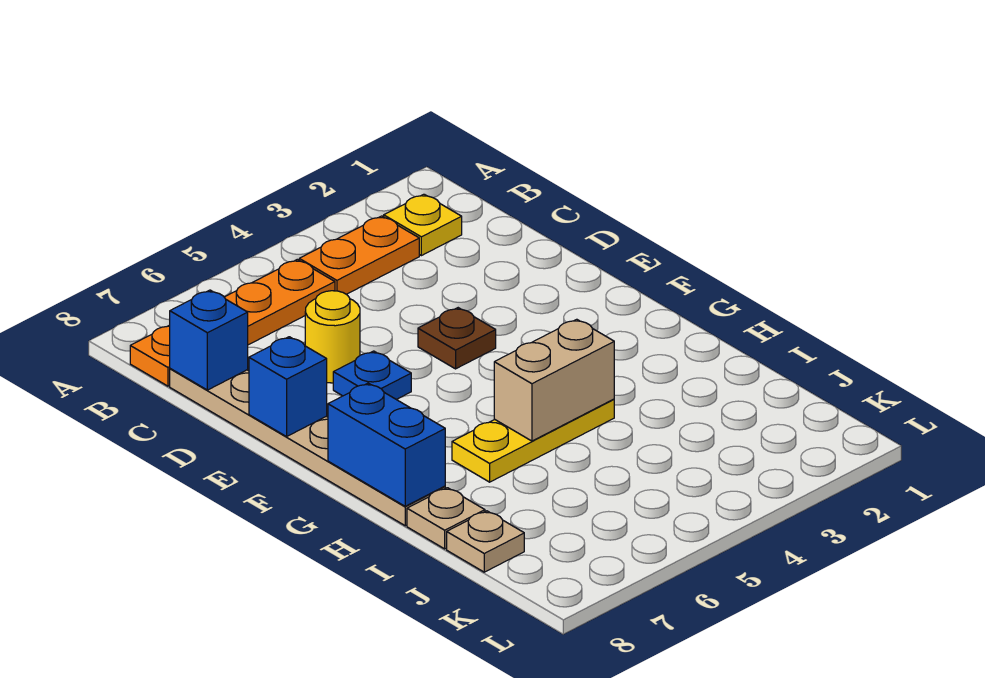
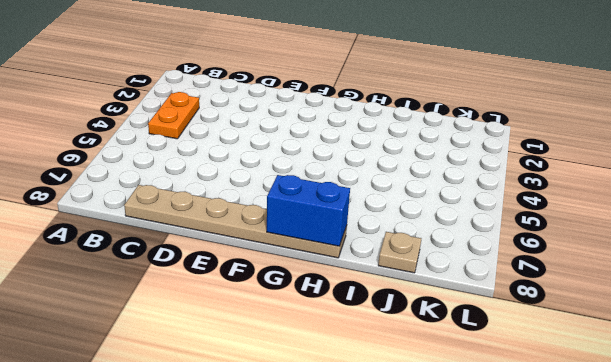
none -> yellow 1x1 plate [384,194,462,256]
none -> orange 1x4 plate [130,260,335,386]
none -> yellow 1x1 round brick [305,291,360,383]

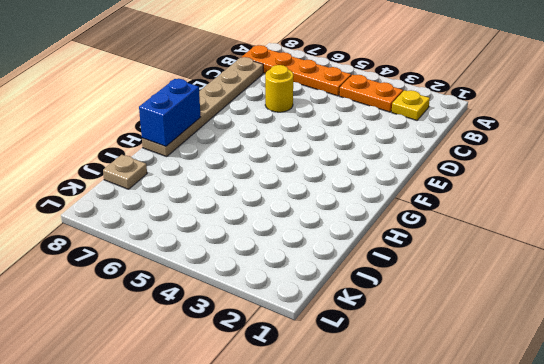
none -> brown 1x1 plate [418,308,496,369]
none -> blue 1x1 plate [333,351,411,399]
none -> yellow 1x3 plate [452,399,614,482]

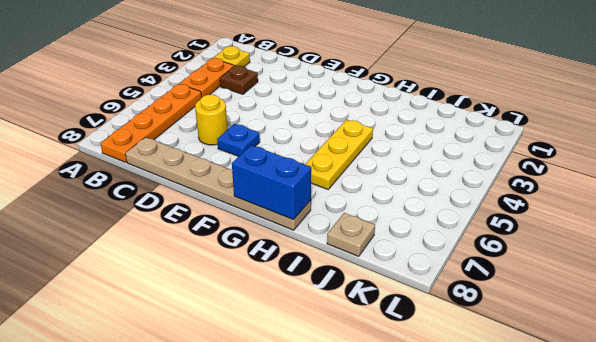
brown 1x1 plate [220,65,258,94] -> brown 1x1 plate moved to [418,308,496,369]
none -> tan 1x1 plate [407,488,485,549]
none -> blue 1x1 brick [170,290,248,390]
none -> blue 1x1 brick [249,337,327,437]

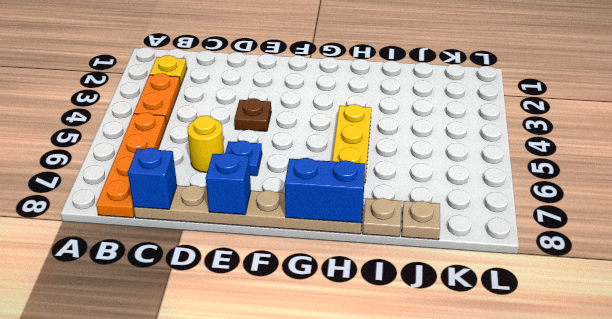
none -> tan 1x2 brick [494,319,614,441]

